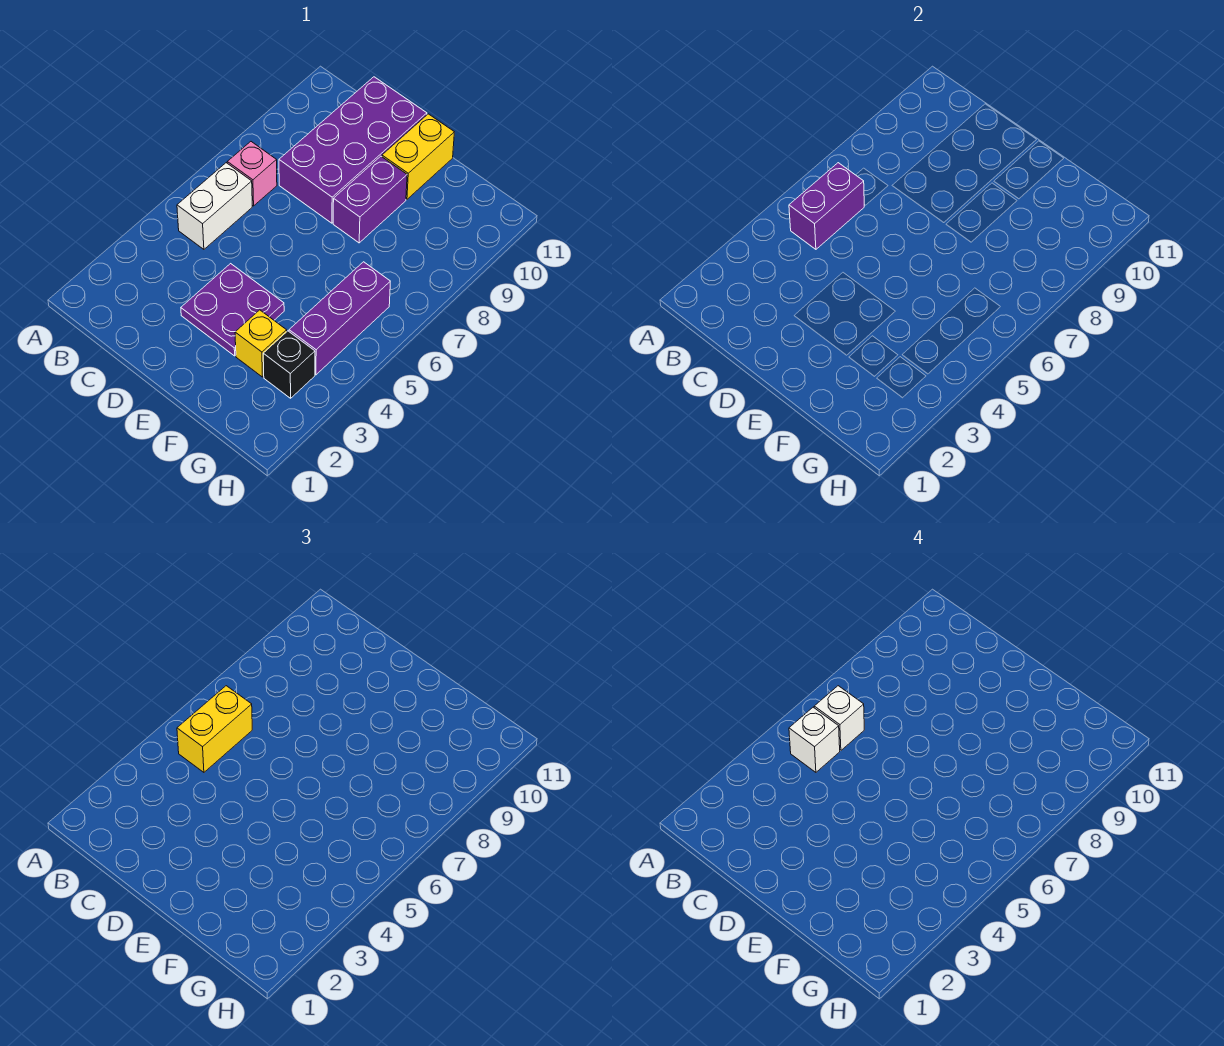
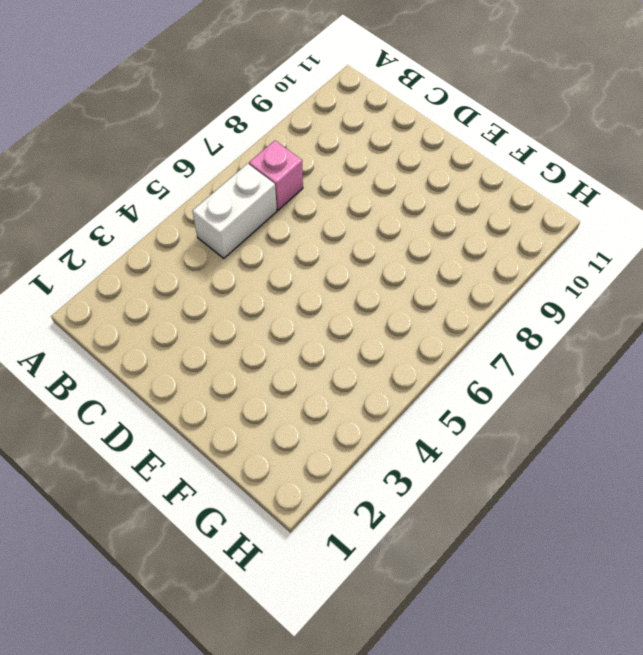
none -> purple 2x4 brick [279,77,427,223]
none -> purple 2x2 plate [181,264,284,356]
none -> purple 1x2 brick [333,156,407,243]

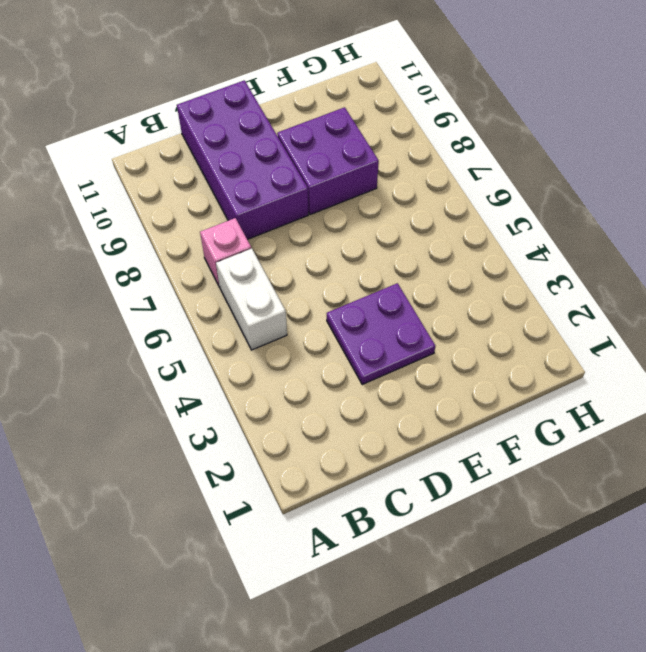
purple 2x2 brick [277,107,379,215] -> purple 1x2 brick [333,156,407,243]
none -> yellow 1x2 brick [382,114,454,199]
none -> yellow 1x1 brick [235,310,287,377]
none -> black 1x1 brick [263,331,315,398]

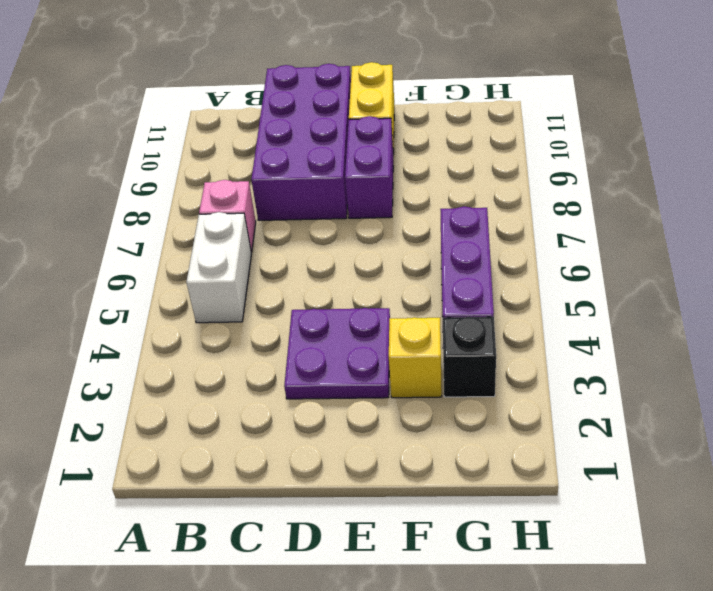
none -> purple 1x2 brick [789,163,864,249]
none -> yellow 1x2 brick [177,686,252,772]
none -> white 1x1 brick [789,707,840,772]

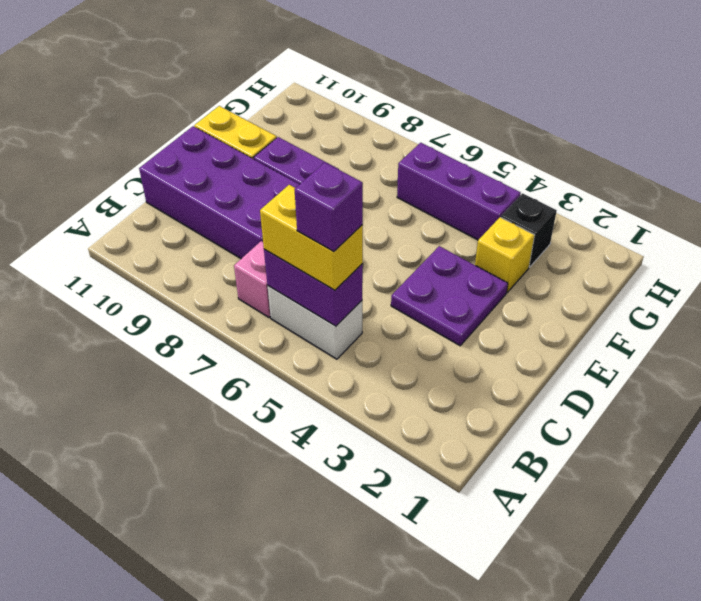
purple 1x1 brick [294,162,363,251] -> white 1x1 brick [789,707,840,772]
none -> white 1x1 brick [814,686,864,751]

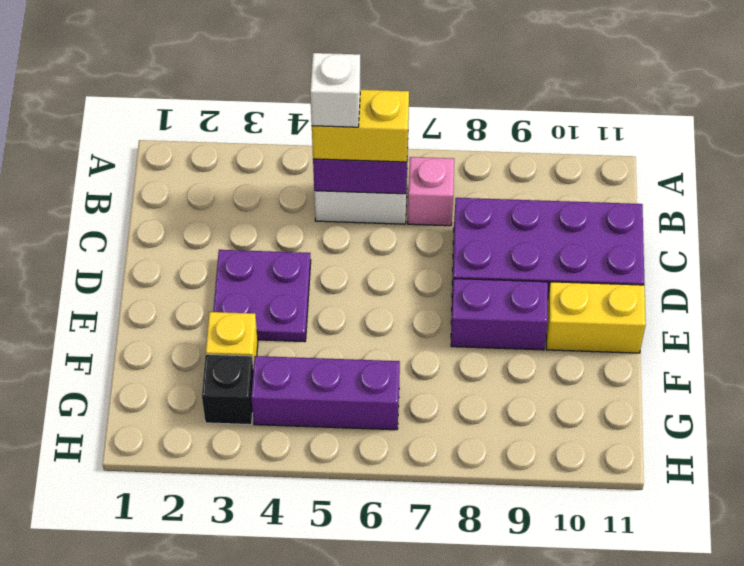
none -> white 1x1 brick [814,686,864,751]

